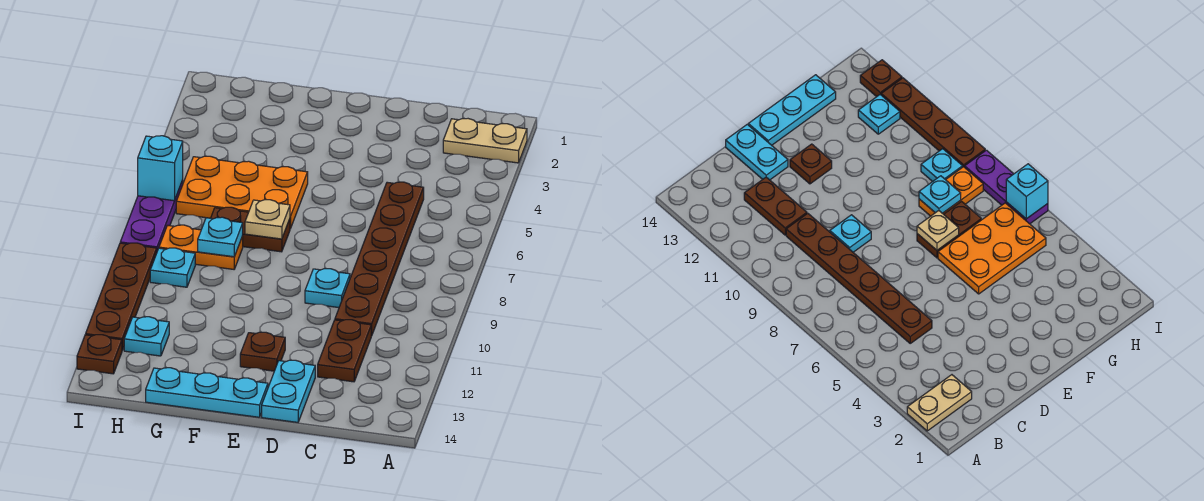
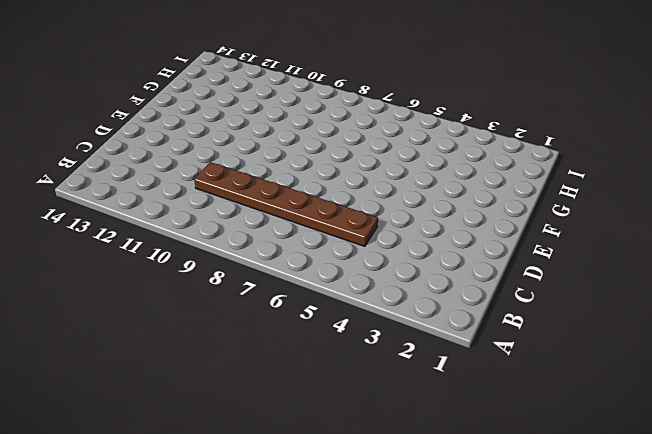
none -> tan 1x2 plate [443,119,527,163]
none -> brown 1x2 plate [318,320,371,382]
none -> cyan 1x1 plate [305,269,350,308]

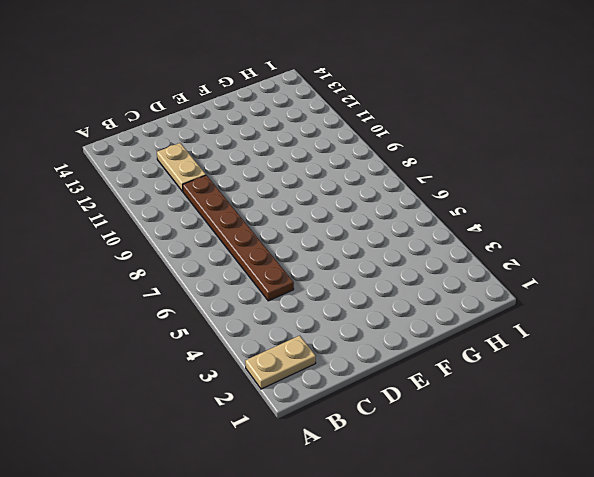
tan 1x2 plate [157,143,206,192] -> brown 1x2 plate [318,320,371,382]
none -> cyan 1x1 plate [305,269,350,308]
none -> cyan 1x2 plate [262,360,315,422]
none -> brown 1x1 plate [240,332,285,371]

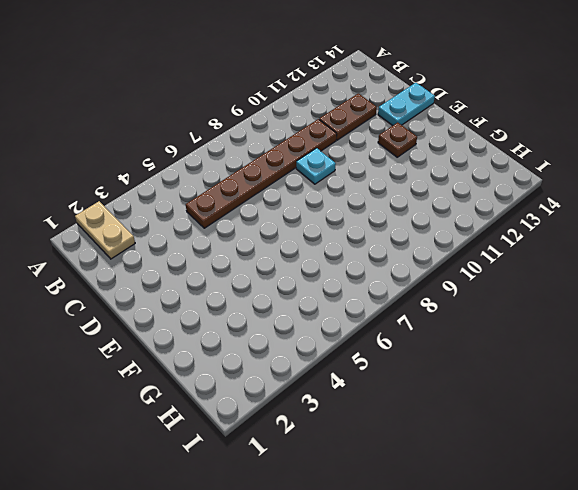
none -> cyan 1x3 plate [146,368,268,417]
none -> orange 2x3 plate [176,156,308,229]
none -> brown 1x2 plate [211,207,290,252]

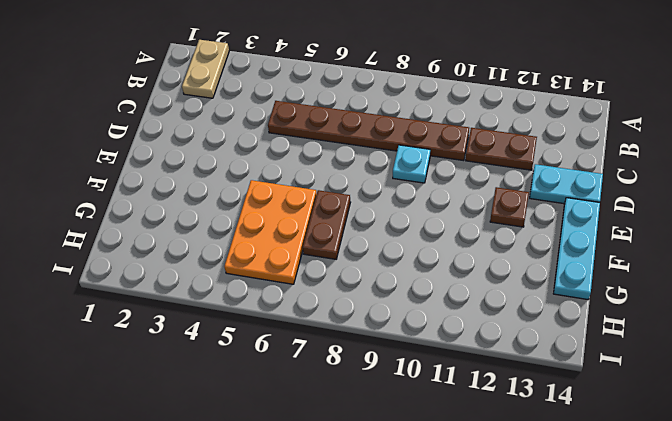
none -> orange 1x2 plate [159,225,243,269]
none -> cyan 1x1 plate [150,248,195,287]
none -> cyan 1x1 plate [124,317,169,356]

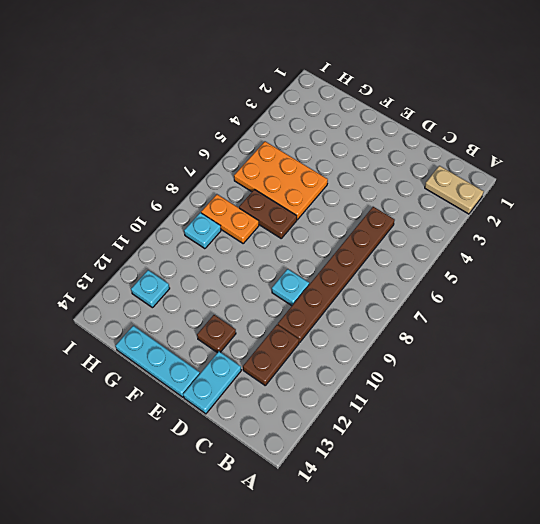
none -> purple 1x3 plate [120,180,183,251]
none -> brown 1x4 plate [86,243,157,350]
none -> brown 1x1 plate [77,335,122,374]

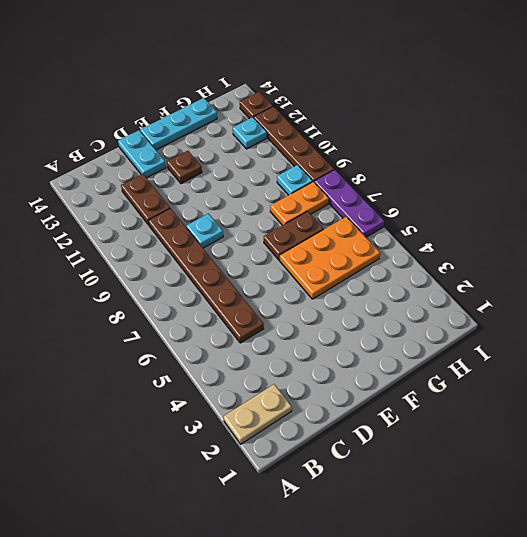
none -> tan 1x1 plate [245,200,290,239]
none -> cyan 1x1 plate [198,217,243,257]
none -> cyan 1x1 brick [138,136,183,201]

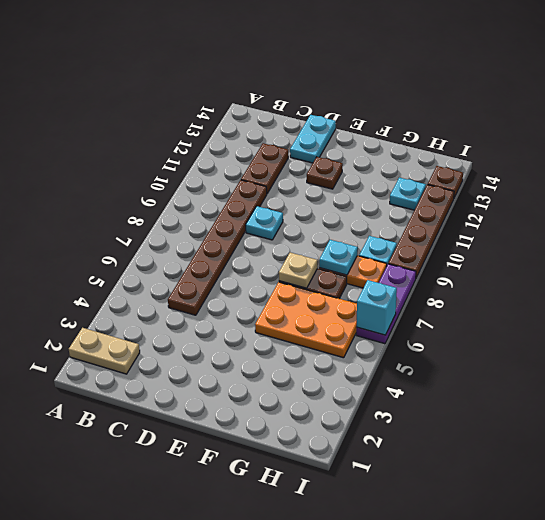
none -> cyan 1x3 plate [146,368,268,417]

